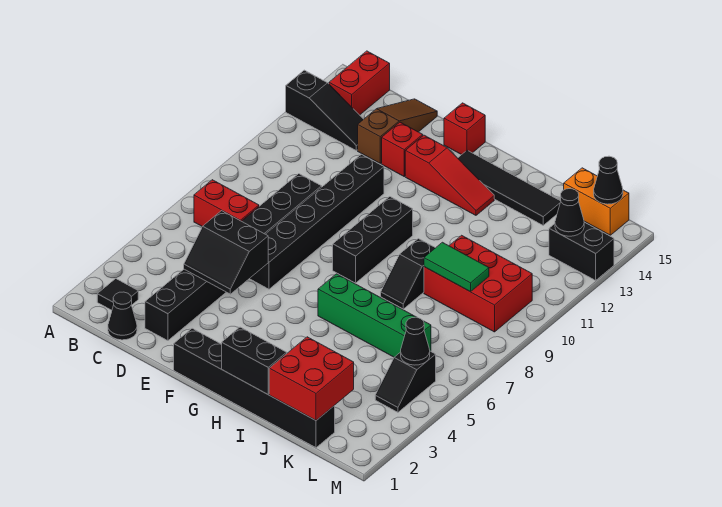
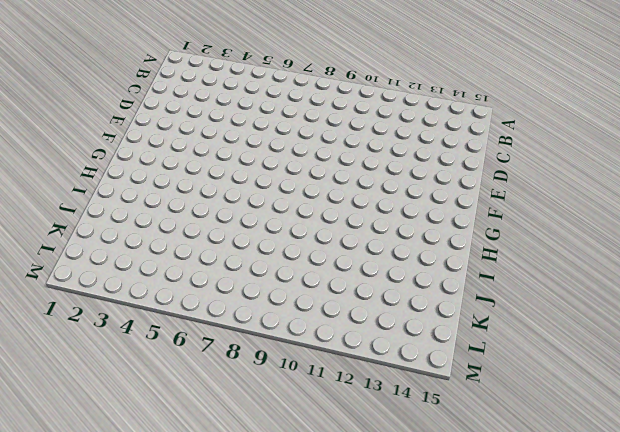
none -> black 1x3 slope [286,70,363,150]
none -> black 1x1 tile [97,279,138,310]
none -> red 1x2 brick [194,180,259,226]

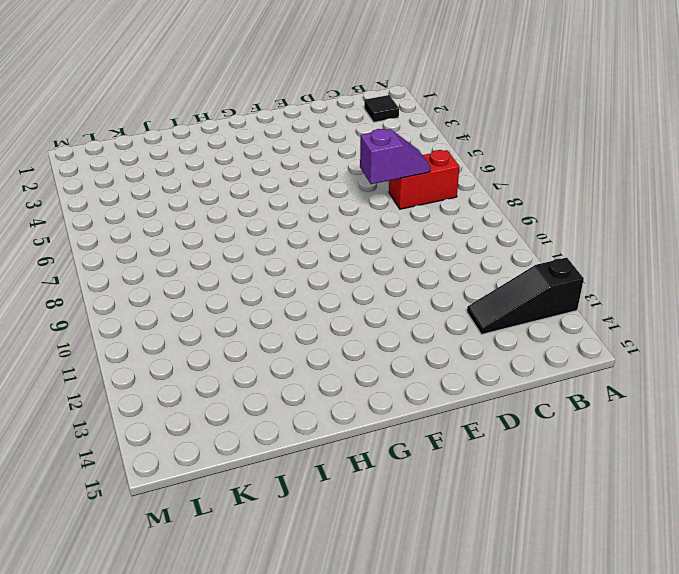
purple 1x2 slope [360,129,430,184] -> none
none -> red 1x2 brick [329,51,390,115]
none -> black 1x1 cone [108,292,137,340]
none -> black 1x8 brick [145,174,322,341]

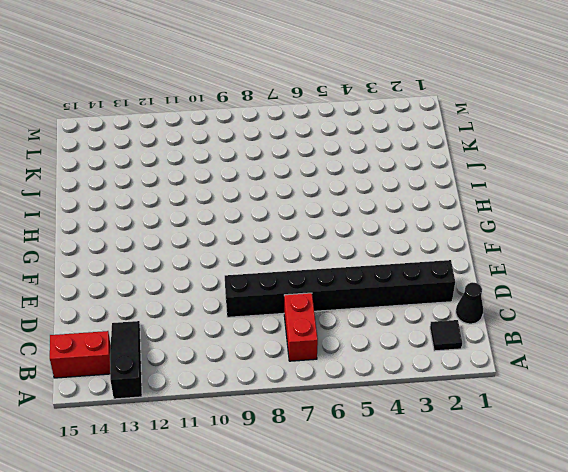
none -> brown 1x3 slope [358,99,437,163]
none -> black 1x6 brick [250,154,384,289]
none -> red 1x1 brick [382,122,423,176]

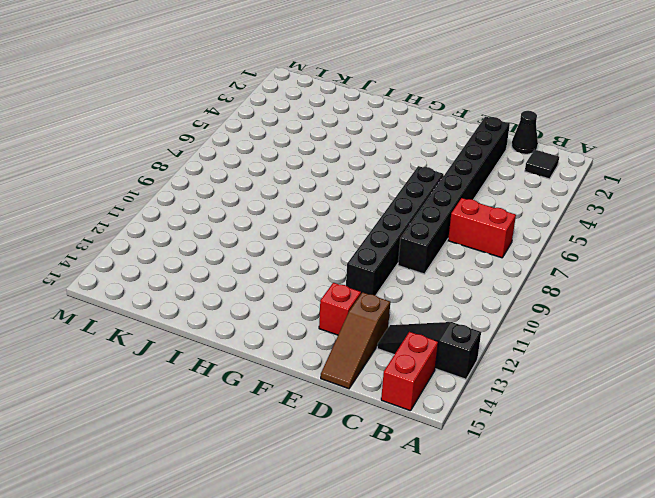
none -> black 1x6 brick [174,328,335,448]
none -> red 1x3 slope [405,135,494,215]
none -> red 1x1 brick [444,103,485,155]

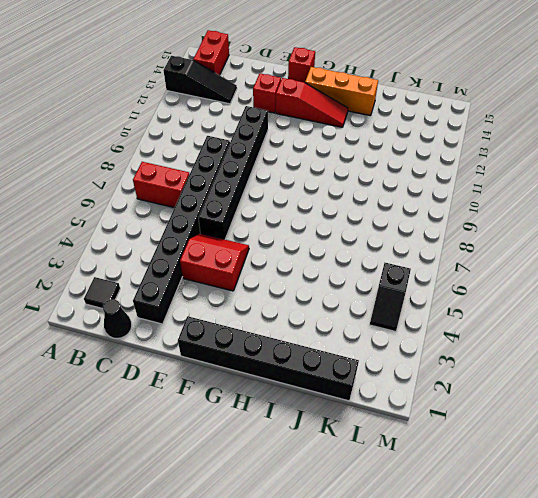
red 2x2 slope [180,234,249,291] -> none
orange 1x3 brick [305,67,378,116] -> black 1x4 tile [458,150,561,225]
none -> brown 1x3 slope [358,99,437,163]
none -> black 1x3 brick [333,197,413,283]
none -> green 1x4 brick [318,274,431,357]

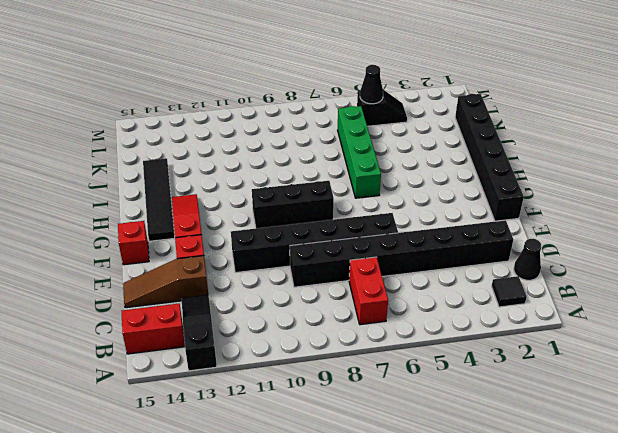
none -> black 1x2 slope [381,239,435,309]
none -> red 2x3 brick [424,235,532,332]
none -> orange 1x2 brick [564,168,629,235]

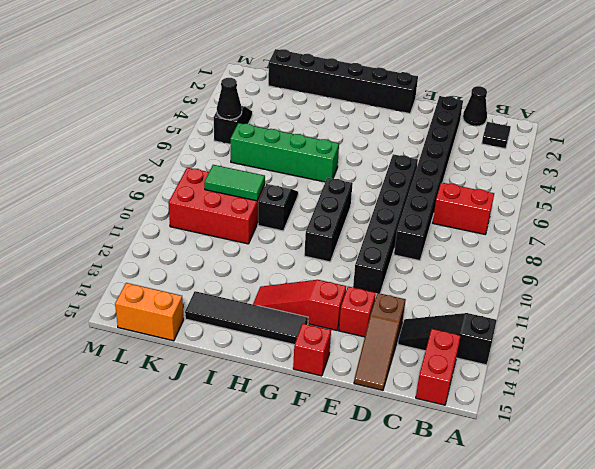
none -> black 1x2 brick [549,222,614,280]
none -> black 2x2 slope [184,211,268,294]
none -> black 1x2 brick [222,327,287,394]

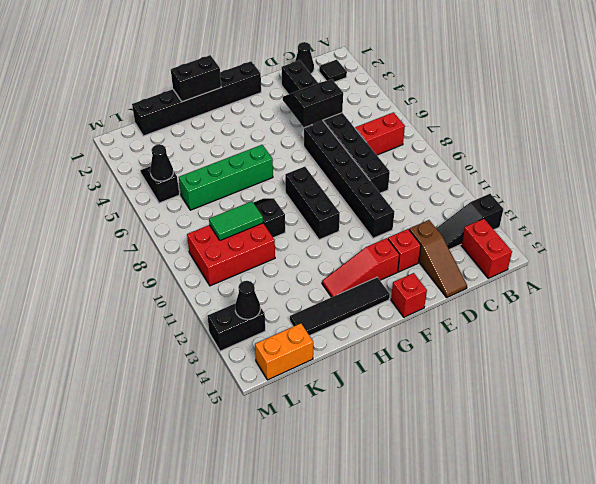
none -> red 2x2 brick [269,337,354,420]
none -> black 1x1 cone [594,156,623,204]

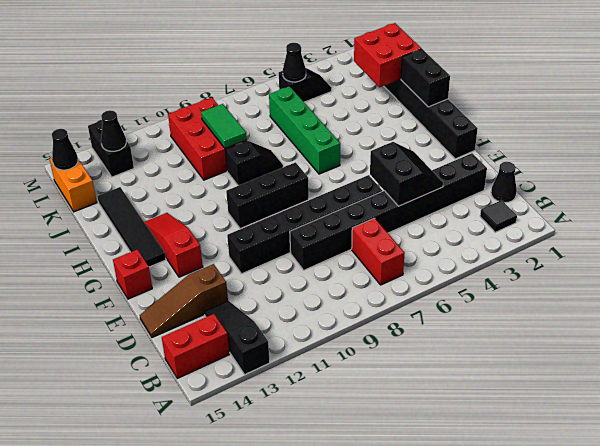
none -> red 1x1 brick [382,122,423,176]

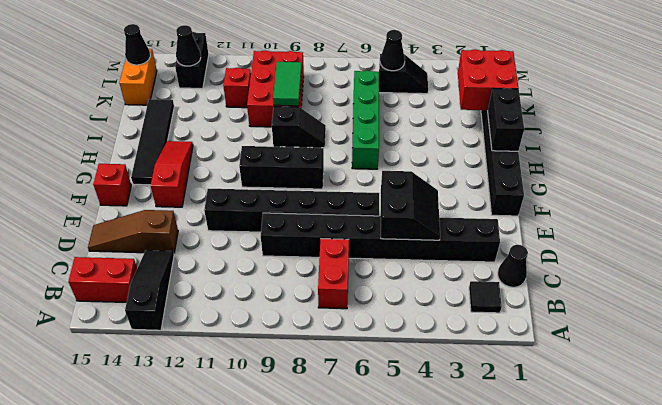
red 1x1 brick [223,68,251,108] -> red 1x1 brick moved to [382,122,423,176]

